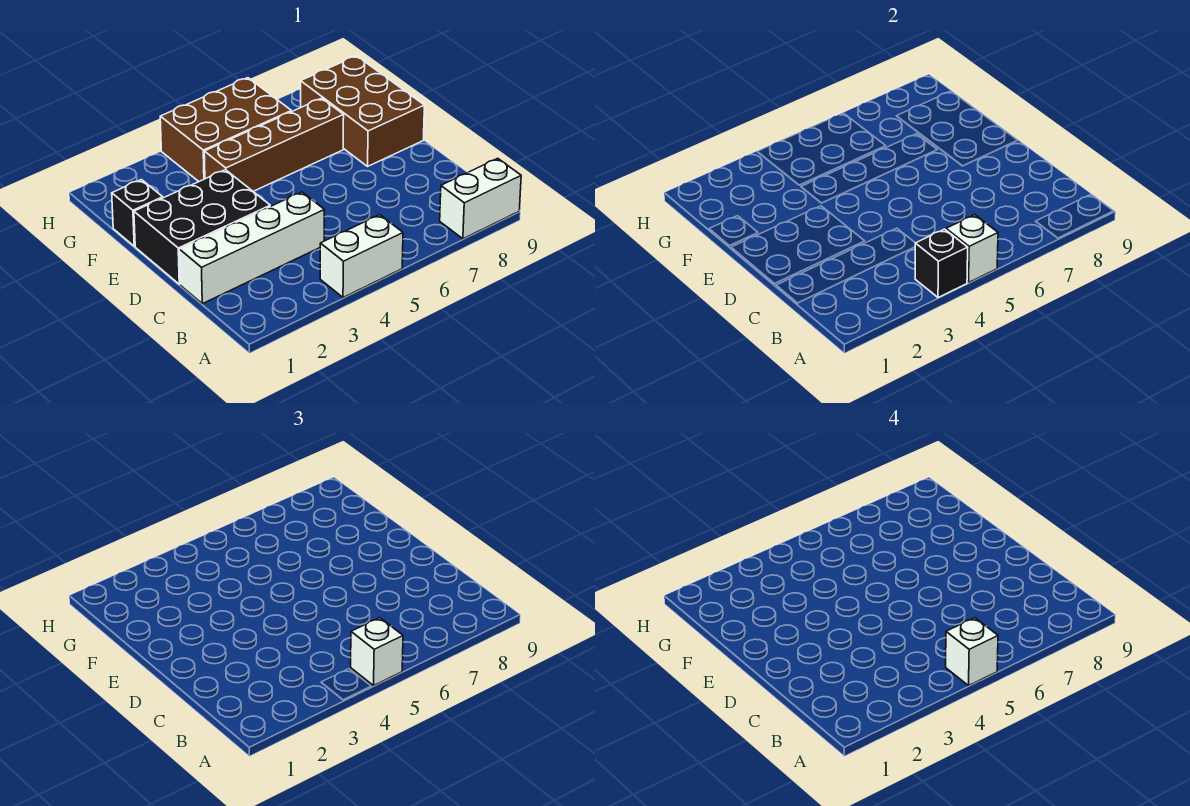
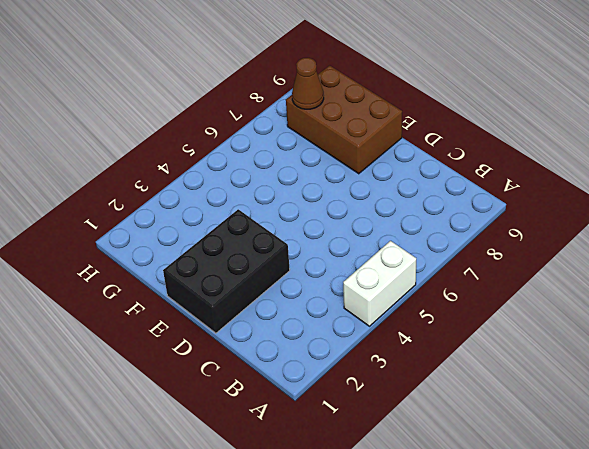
brown 1x1 cone [292,58,324,109] -> none
none -> white 1x2 brick [440,158,521,239]
none -> white 1x4 brick [179,192,324,304]
none -> black 1x1 brick [112,180,163,246]

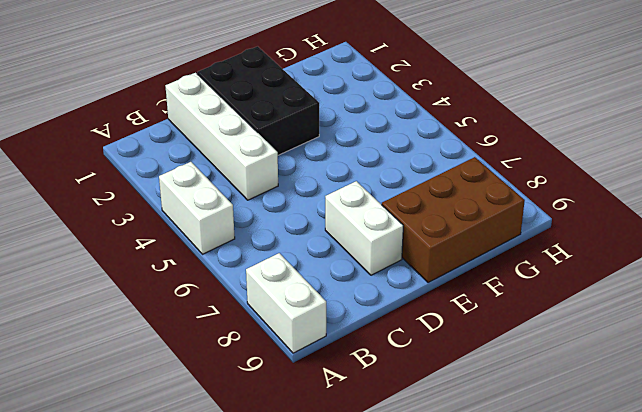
white 1x2 brick [325,181,403,275] -> none
none -> black 1x1 brick [112,180,163,246]
none -> brown 1x4 brick [204,98,344,191]
none -> brown 2x3 brick [160,78,291,181]

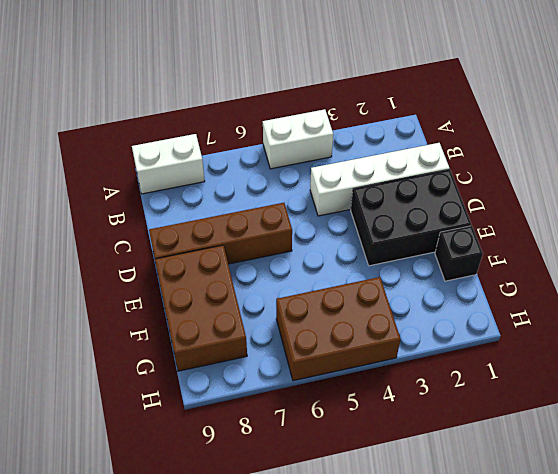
brown 1x4 brick [149,203,292,264] -> brown 1x4 brick moved to [204,98,344,191]
none -> black 1x1 brick [915,229,968,298]
none -> white 1x1 brick [946,215,998,282]
none -> white 1x1 brick [351,618,403,685]

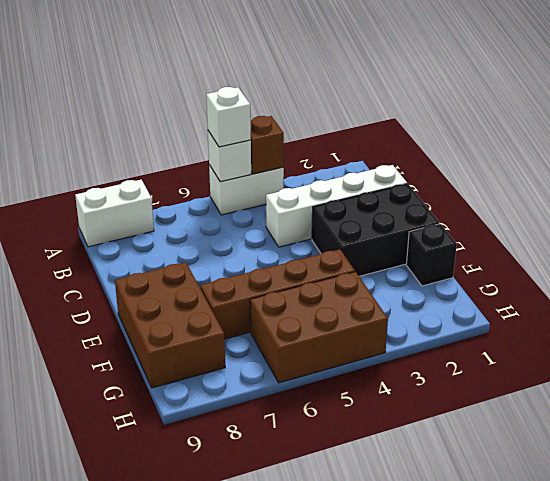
brown 1x1 brick [251,116,284,174] -> black 1x1 brick [915,229,968,298]
none -> white 1x1 brick [946,618,998,685]

